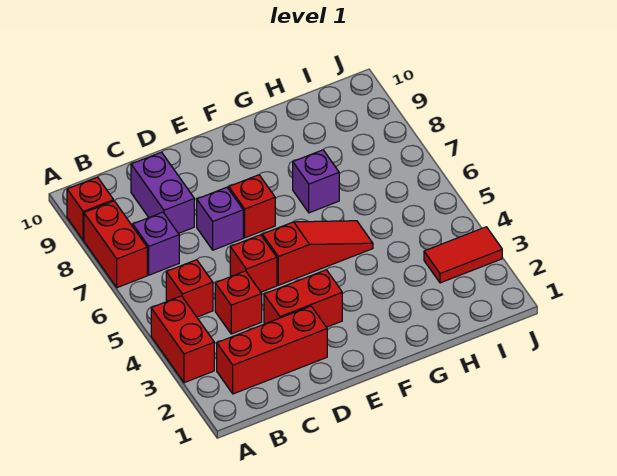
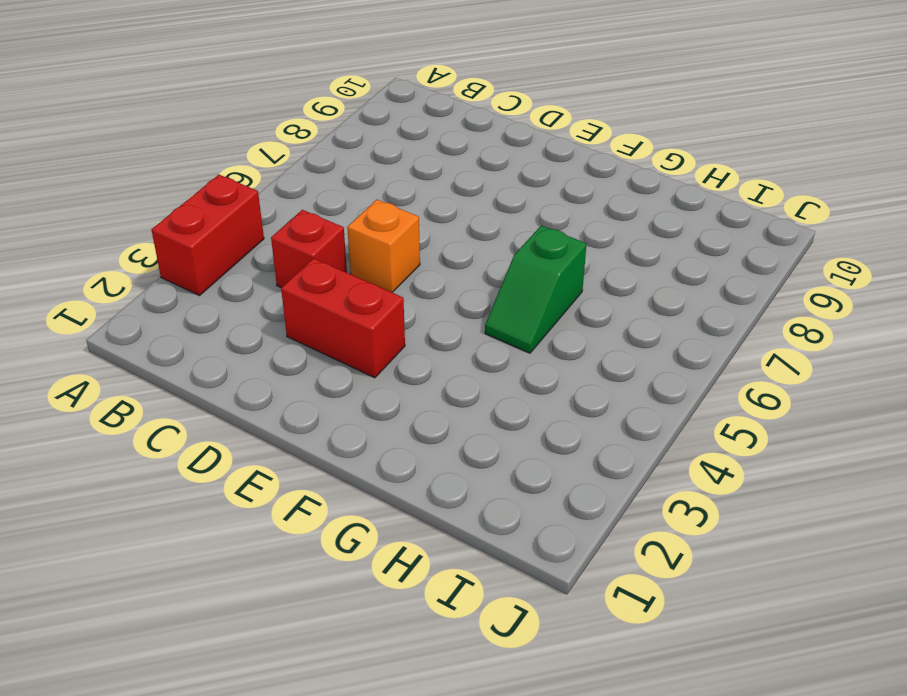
orange 1x1 brick [347,200,420,292] -> red 1x1 brick [230,235,277,292]
green 1x2 slope [485,226,587,353] -> red 1x3 slope [262,221,373,285]
none -> red 1x2 brick [84,201,147,288]
none -> red 1x1 brick [67,177,114,240]
none -> red 1x3 brick [217,306,327,394]

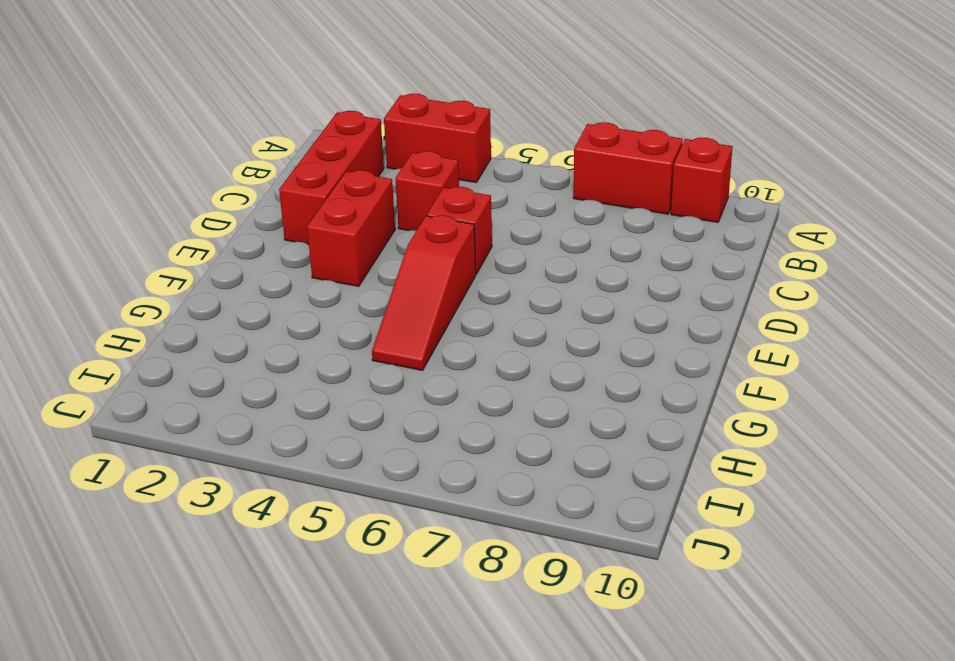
none -> red 1x1 brick [166,260,213,317]
none -> purple 1x1 brick [133,212,179,275]
none -> purple 1x2 brick [131,152,194,233]

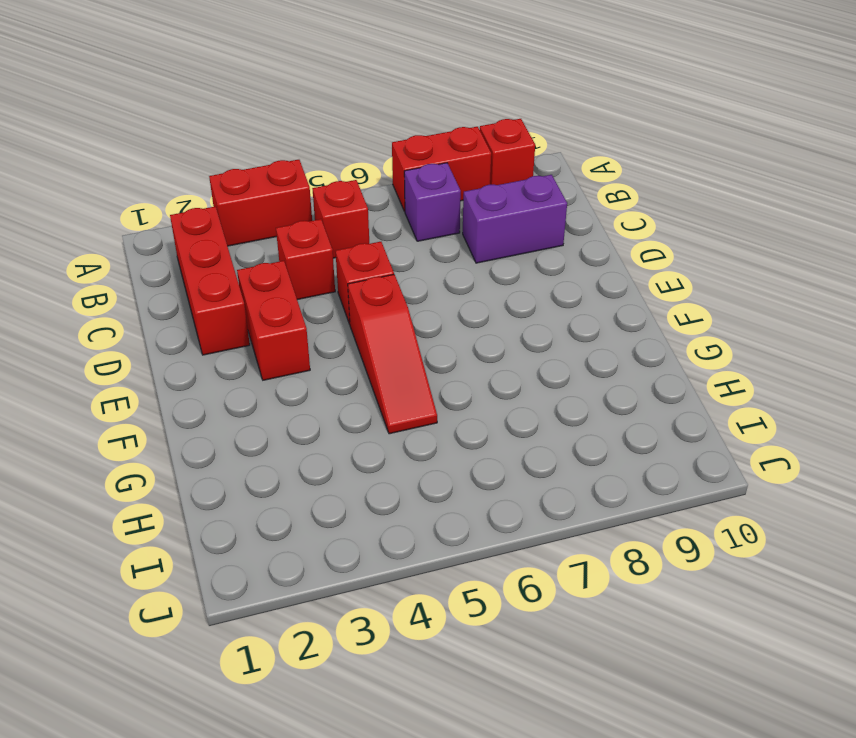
none -> purple 1x1 brick [197,187,243,250]
none -> red 1x1 brick [229,175,275,238]
none -> purple 1x1 brick [293,150,339,213]

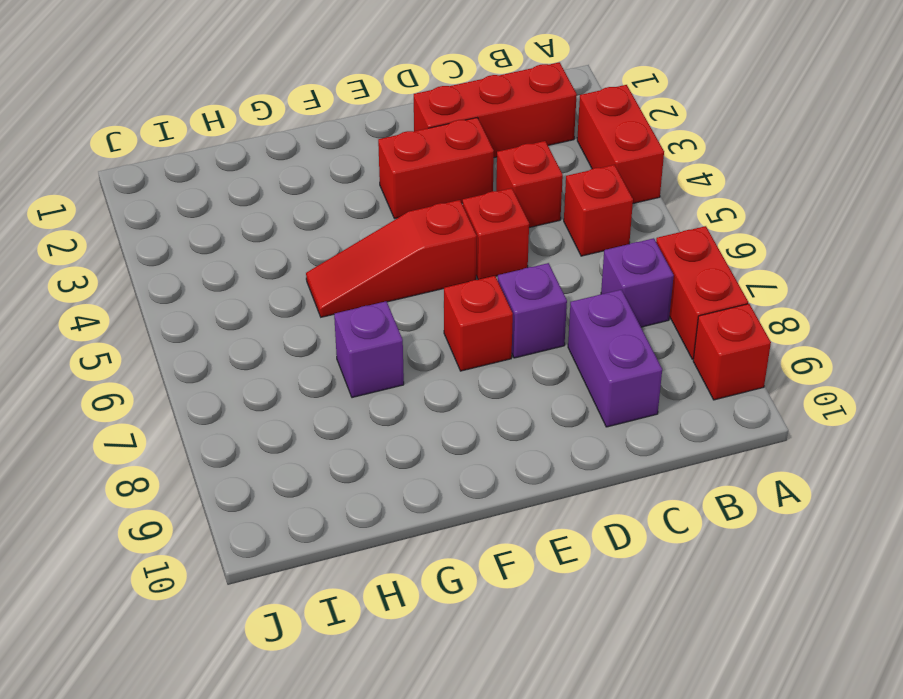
none -> red 1x2 tile [424,227,502,283]

